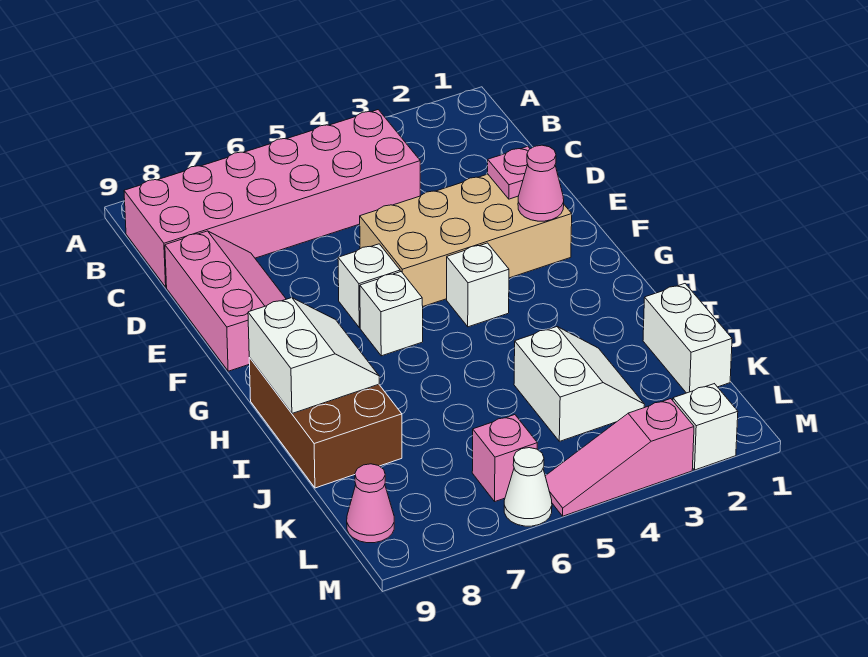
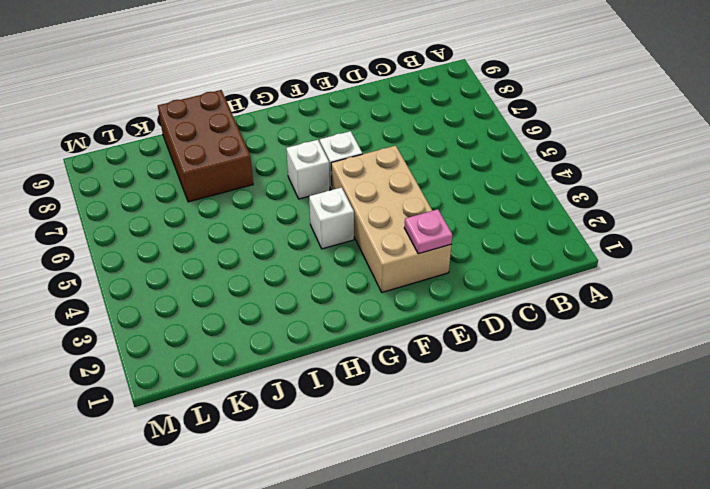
brown 2x3 brick [158,90,253,202] -> brown 2x3 brick turned to [249,358,402,488]
none -> pink 2x6 brick [124,110,420,287]
none -> pink 2x3 slope [165,231,286,371]
none -> white 1x2 brick [643,284,732,393]

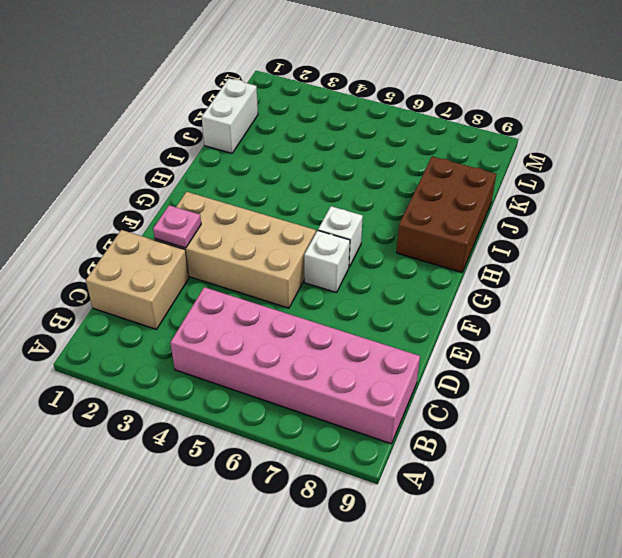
tan 2x2 brick [86,230,189,329] -> none
none -> pink 2x3 slope [165,231,286,371]
none -> white 1x1 brick [447,243,509,327]
none -> white 2x2 slope [514,327,645,441]

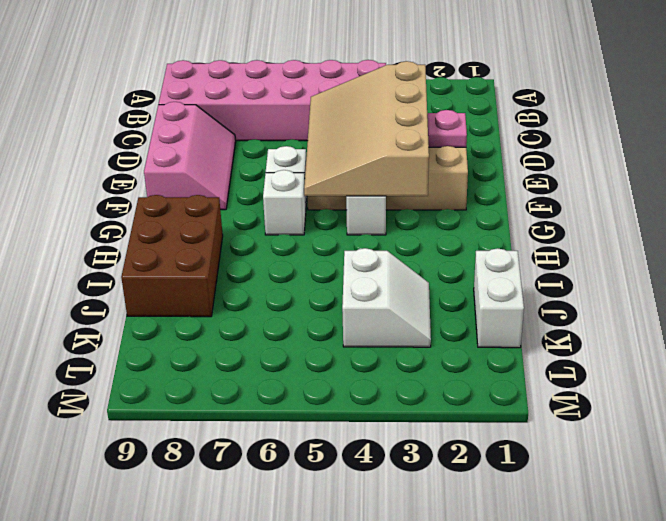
tan 3x4 slope [304,61,429,196] -> none
none -> pink 1x1 brick [472,415,537,501]
none -> pink 1x1 cone [347,464,394,543]
none -> white 1x1 brick [673,384,738,470]

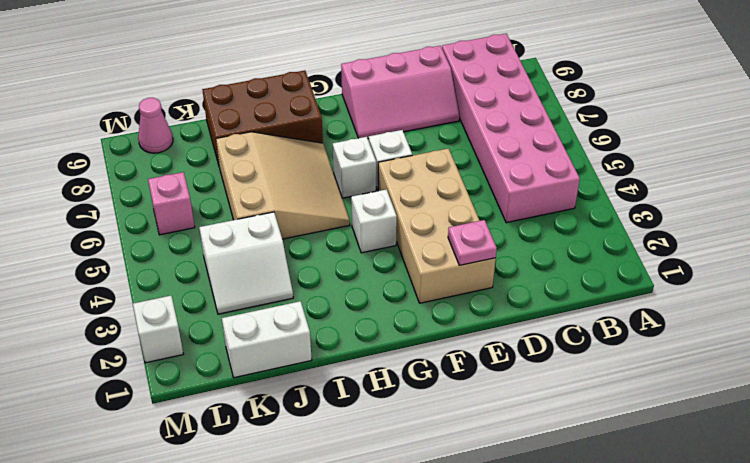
tan 3x3 slope [216,132,350,239] -> none
none -> pink 1x3 slope [545,399,694,516]
none -> white 1x1 cone [504,448,552,526]
none -> pink 1x1 cone [518,145,564,221]

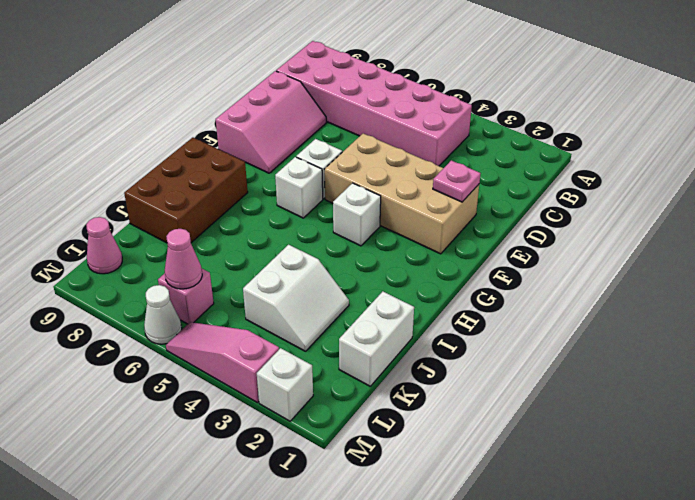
pink 1x1 cone [165,229,202,289] -> pink 1x1 cone moved to [518,145,564,221]
none -> white 2x2 slope [248,298,379,413]

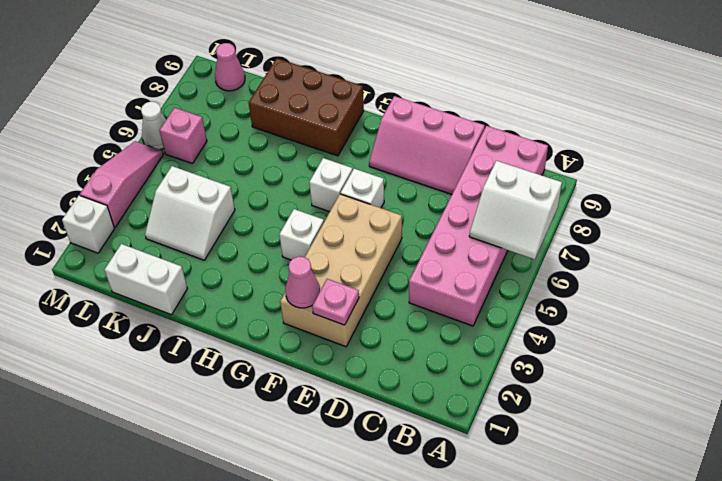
white 2x2 slope [469,161,562,259] -> white 2x2 slope moved to [248,298,379,413]

